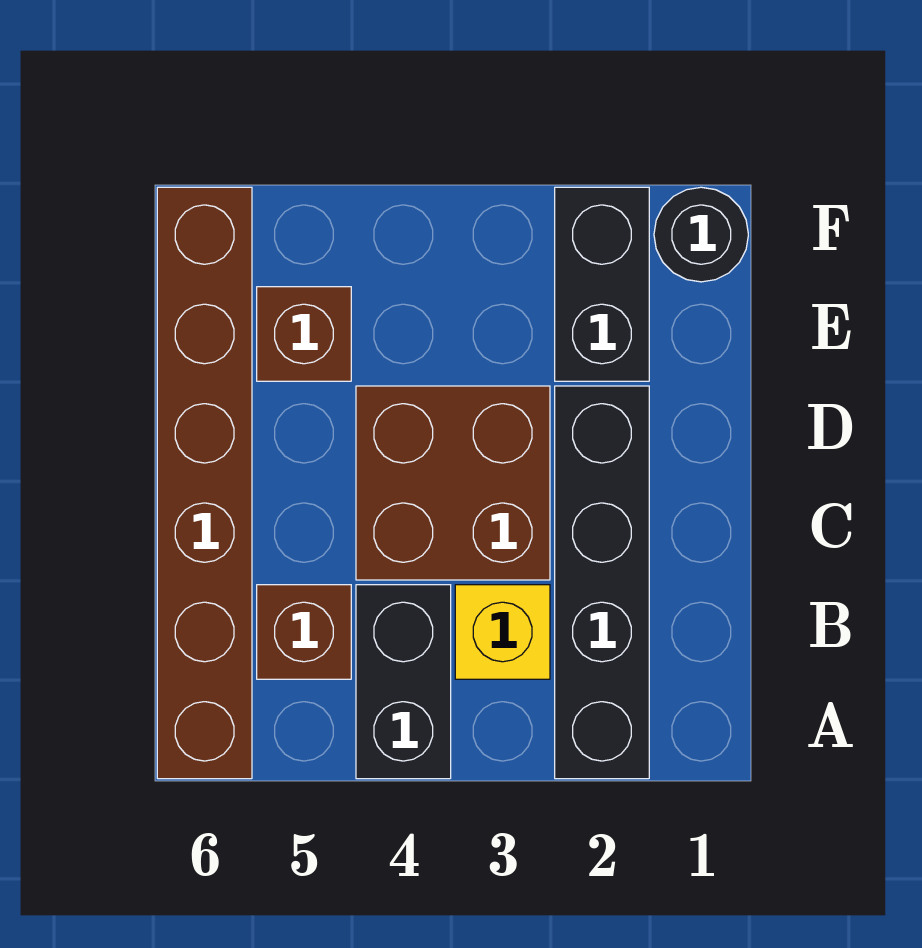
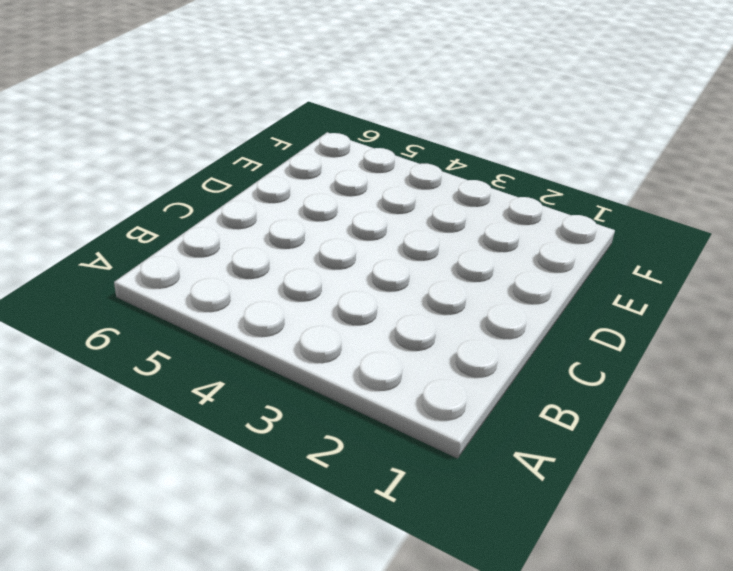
none -> black 1x4 brick [555,386,649,779]
none -> black 1x2 brick [356,585,451,779]

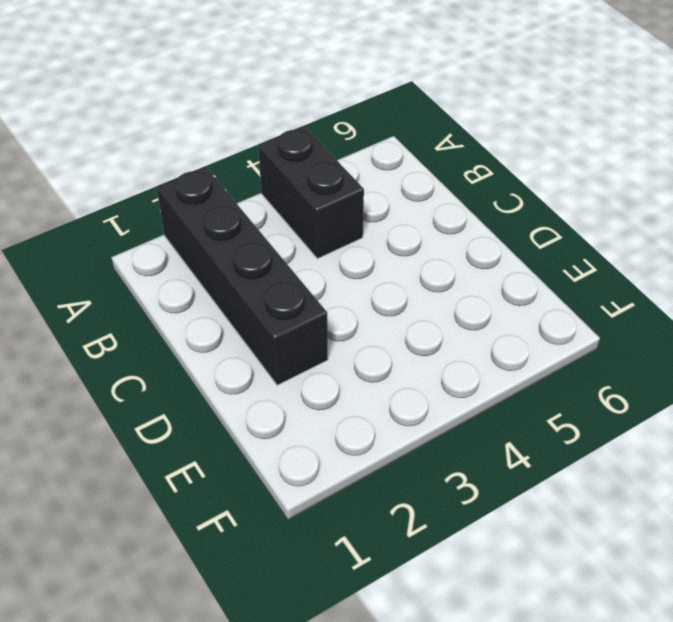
none -> brown 1x6 brick [157,187,252,779]
none -> yellow 1x1 brick [455,585,550,679]

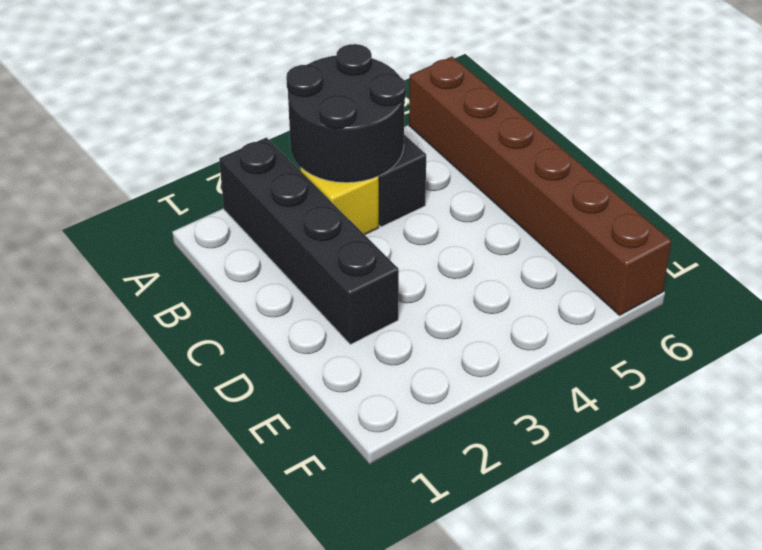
black 2x2 round brick [286,44,406,183] -> none
none -> brown 1x1 brick [257,585,351,679]
none -> brown 2x2 brick [356,386,550,580]

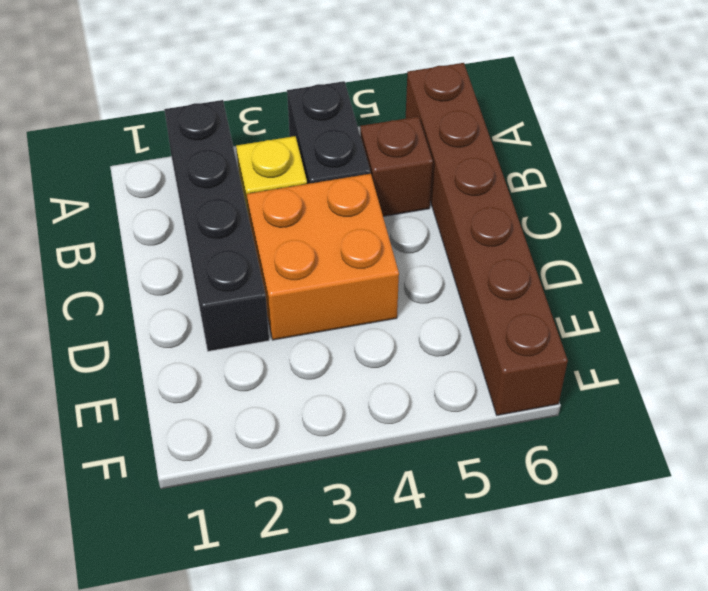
orange 2x2 brick [247,174,399,340] -> brown 2x2 brick [356,386,550,580]
none -> black 1x2 brick [555,187,649,381]
none -> brown 1x1 brick [257,287,351,381]

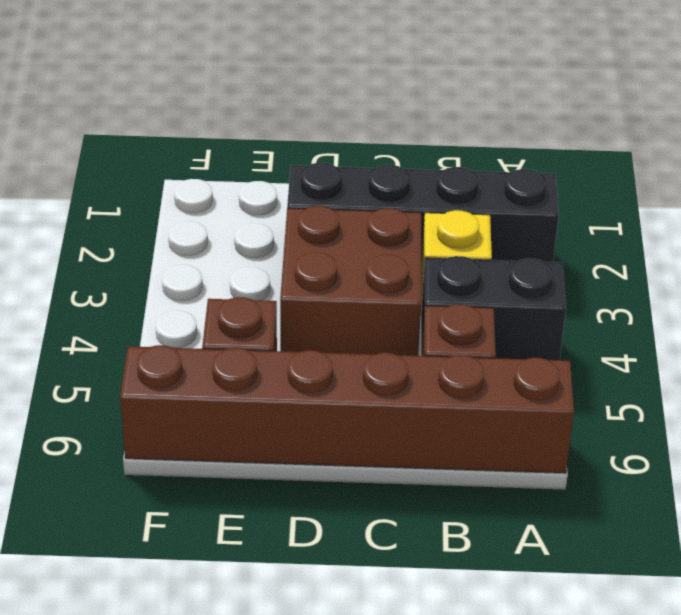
none -> black 1x2 brick [555,187,649,381]
none -> black 1x1 round brick [654,187,748,282]

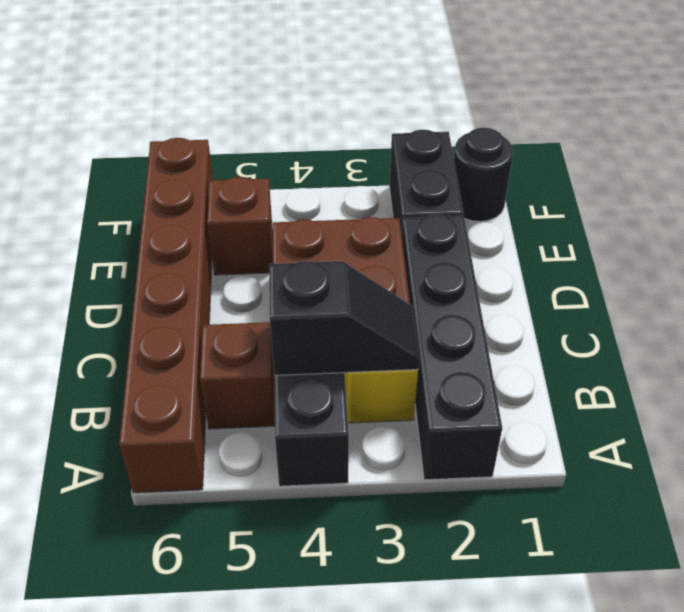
black 1x2 slope [269,261,419,375] -> none

